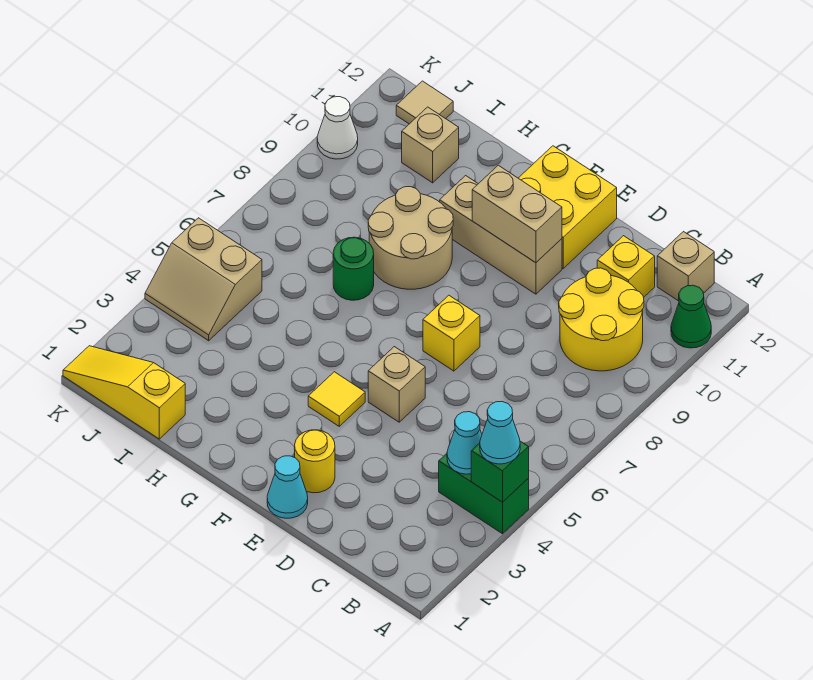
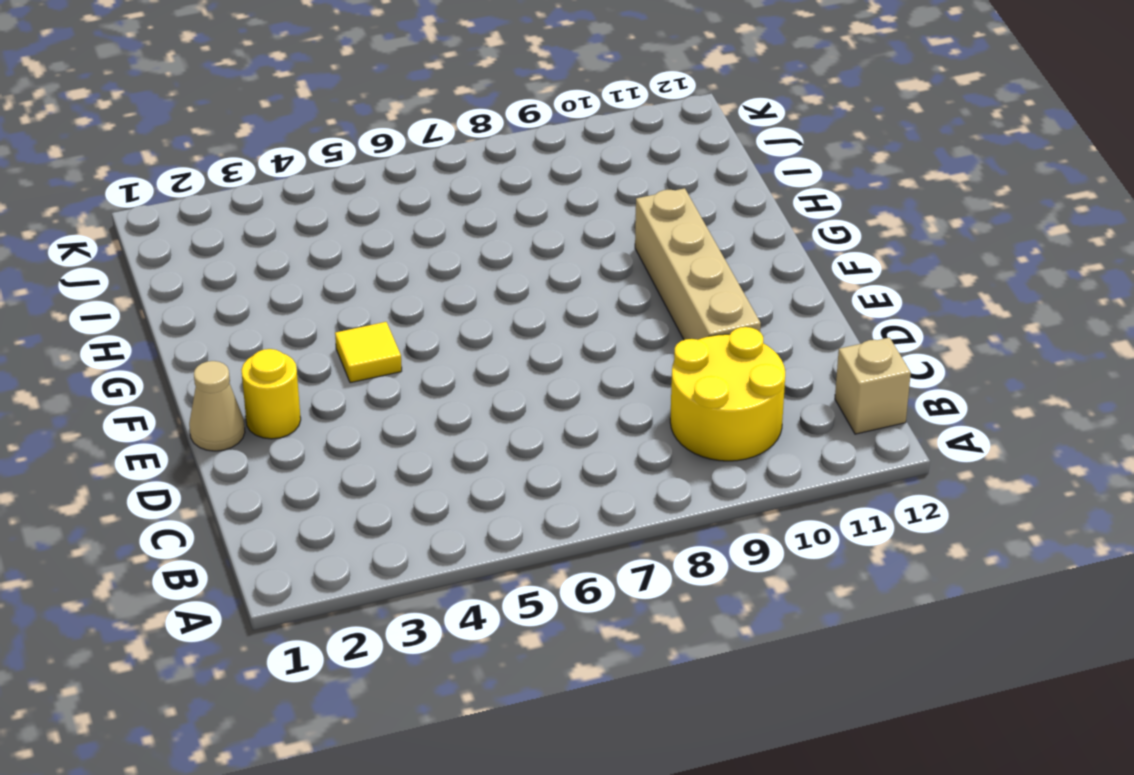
tan 1x4 brick [635,188,761,340] -> tan 1x3 brick [440,176,562,294]
tan 1x1 cone [189,361,245,451] -> cyan 1x1 cone [267,456,308,518]
none -> green 1x2 brick [439,454,529,534]
none -> green 1x1 cone [671,285,711,348]
none -> yellow 1x1 brick [597,236,655,297]

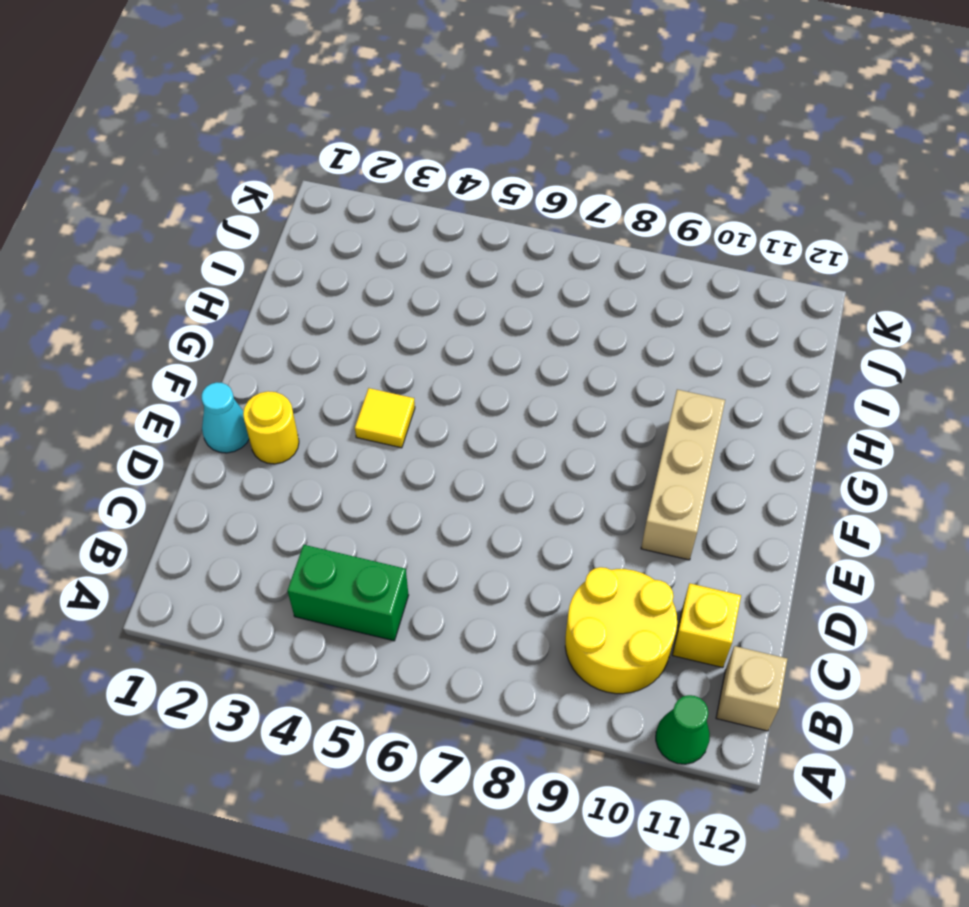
green 1x2 brick [287,545,409,641] -> green 1x2 brick turned to [439,454,529,534]
none -> tan 1x1 brick [368,347,425,422]
none -> yellow 1x1 brick [423,295,480,371]
none -> yellow 2x2 brick [518,146,617,268]

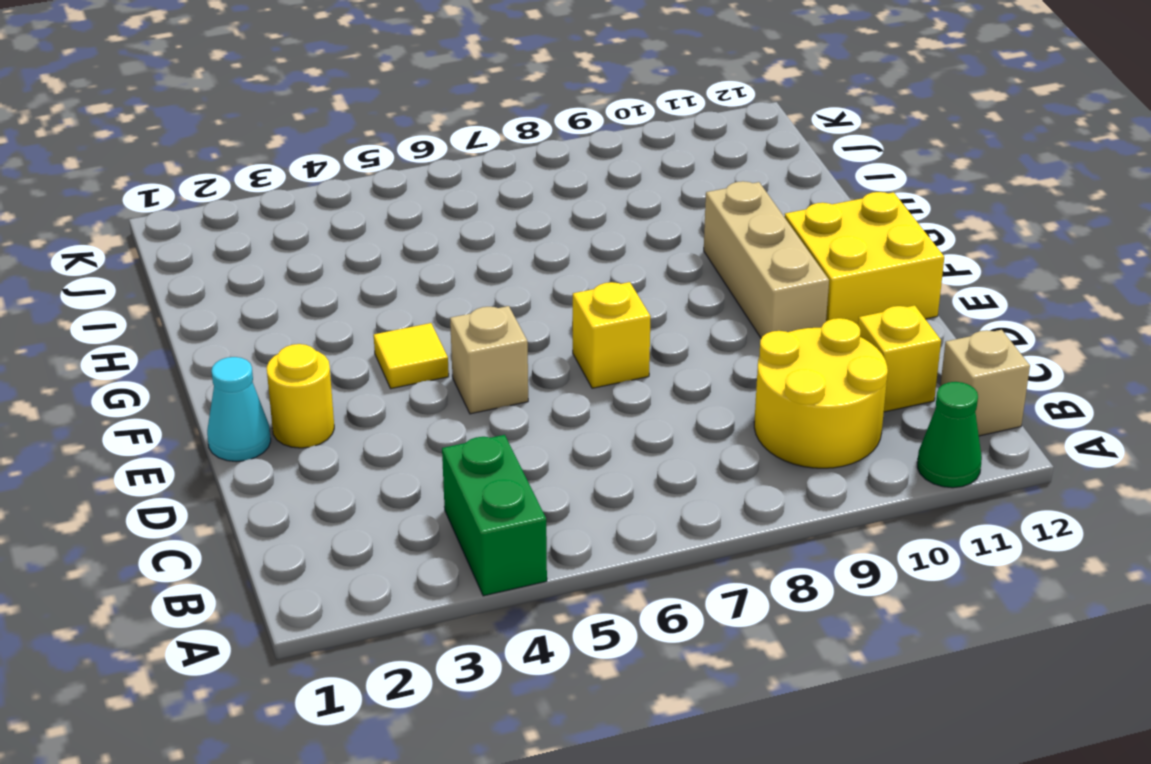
none -> tan 2x2 round brick [368,187,453,289]
none -> green 1x1 round brick [333,237,374,300]
none -> yellow 1x3 slope [63,346,185,439]

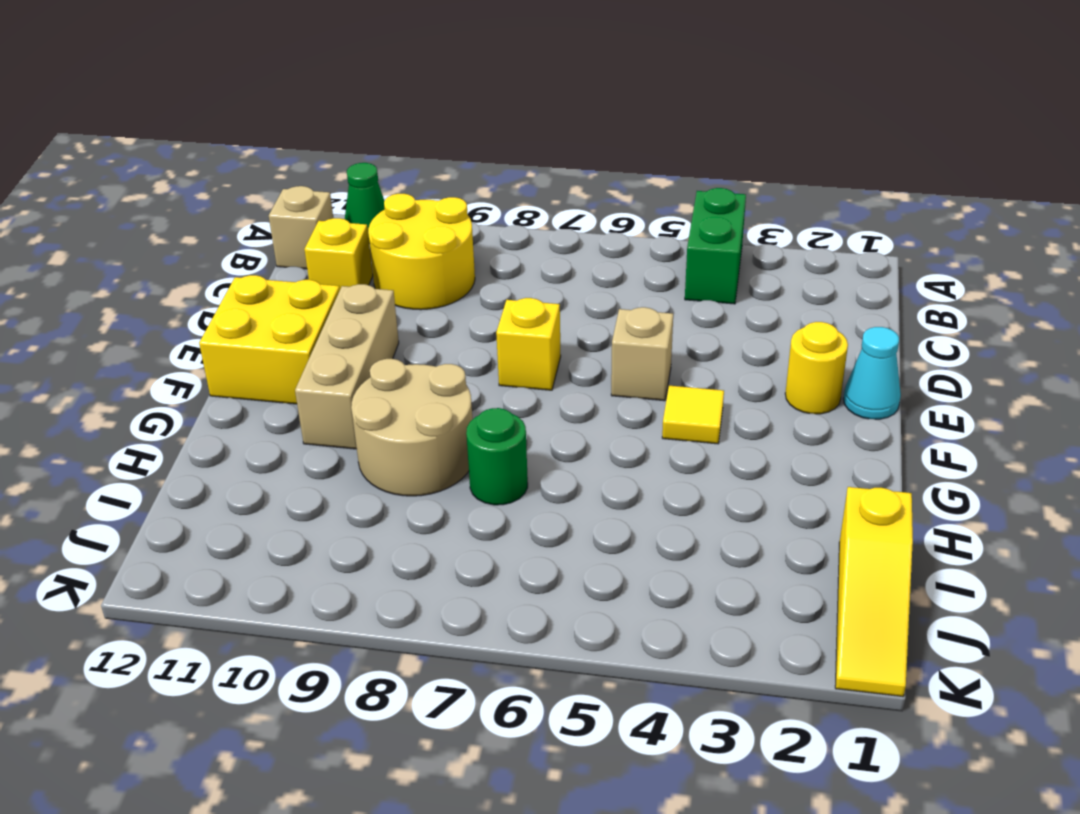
none -> tan 1x1 brick [402,107,459,183]
none -> tan 2x2 slope [145,218,262,341]
none -> tan 1x1 tile [396,81,453,124]

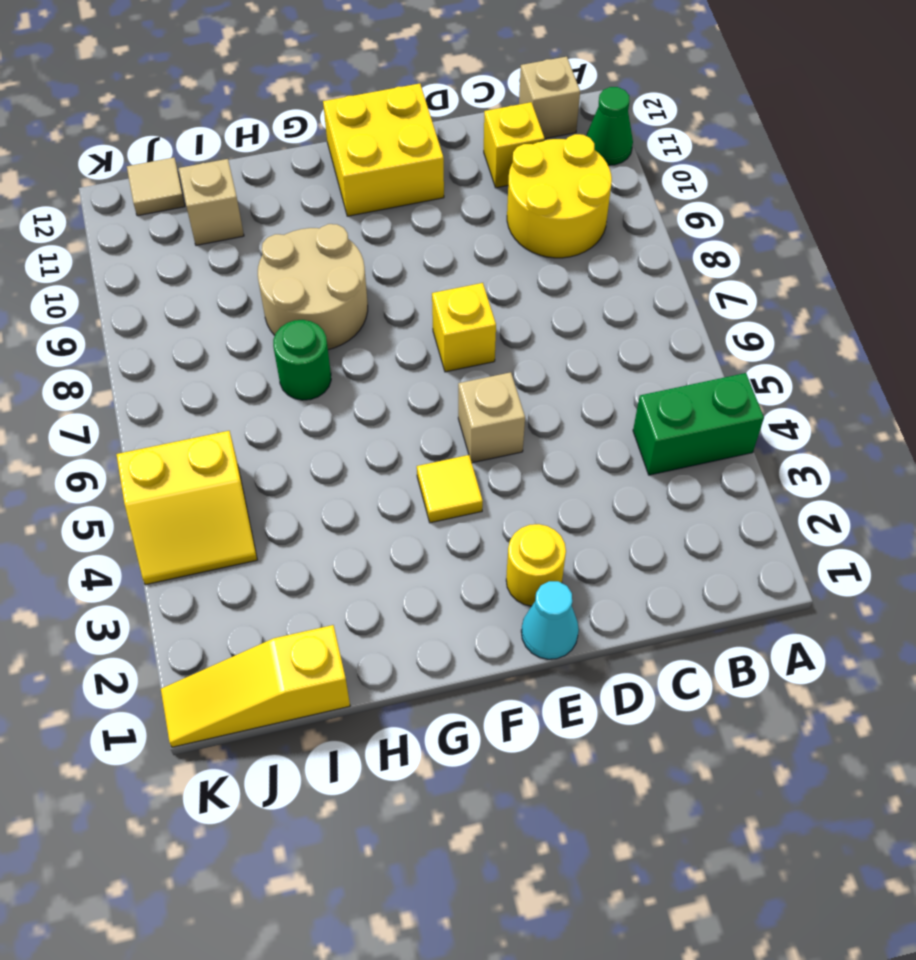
yellow 2x2 slope [116,431,257,585] -> tan 2x2 slope [145,218,262,341]
none -> tan 1x3 brick [440,176,562,294]
none -> white 1x1 cone [317,97,358,159]
none -> green 1x1 brick [471,441,529,502]

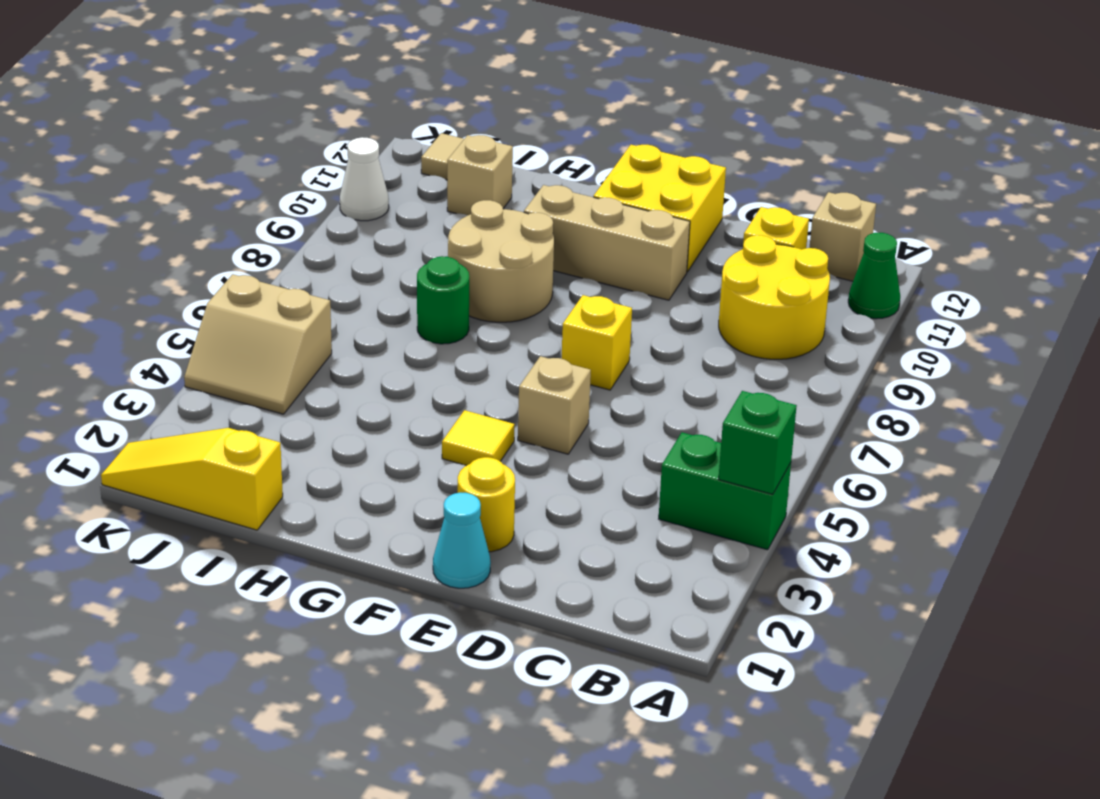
none -> cyan 1x1 cone [447,412,482,474]
none -> tan 1x2 brick [472,165,562,263]
none -> cyan 1x1 cone [480,402,520,464]

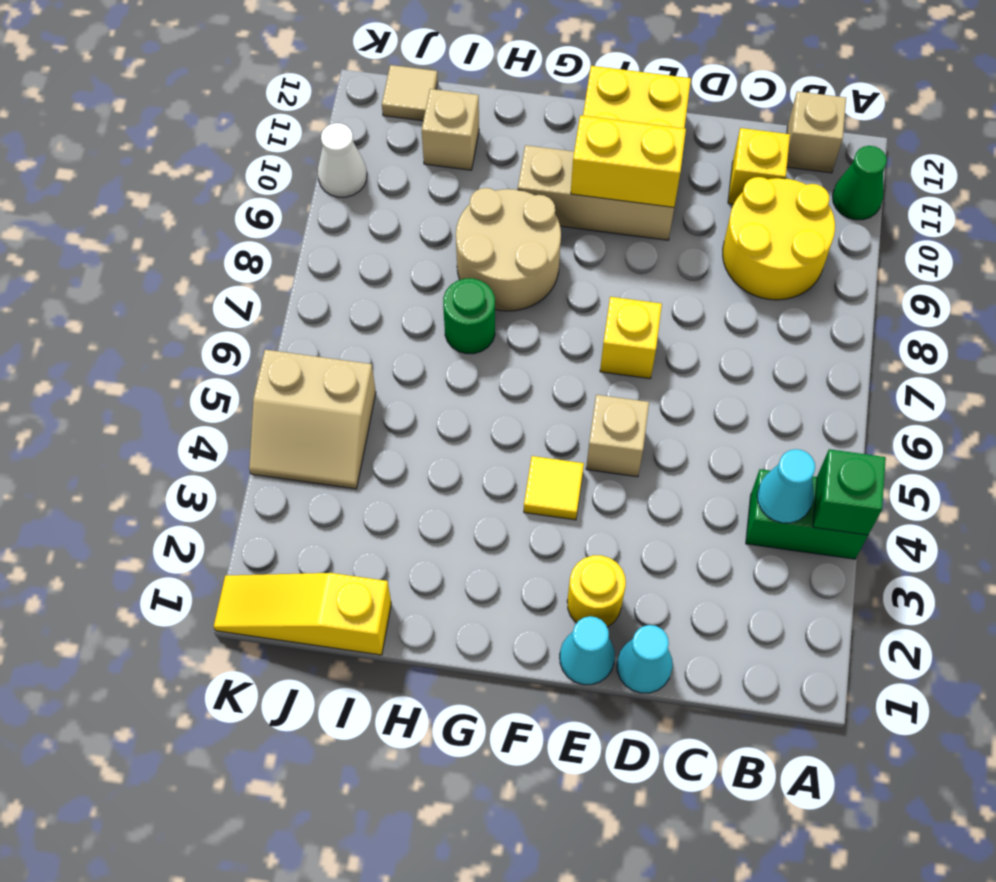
cyan 1x1 cone [617,625,673,693] -> cyan 1x1 cone moved to [480,402,520,464]
yellow 1x2 brick [571,115,686,207] -> tan 1x2 brick [472,165,562,263]

